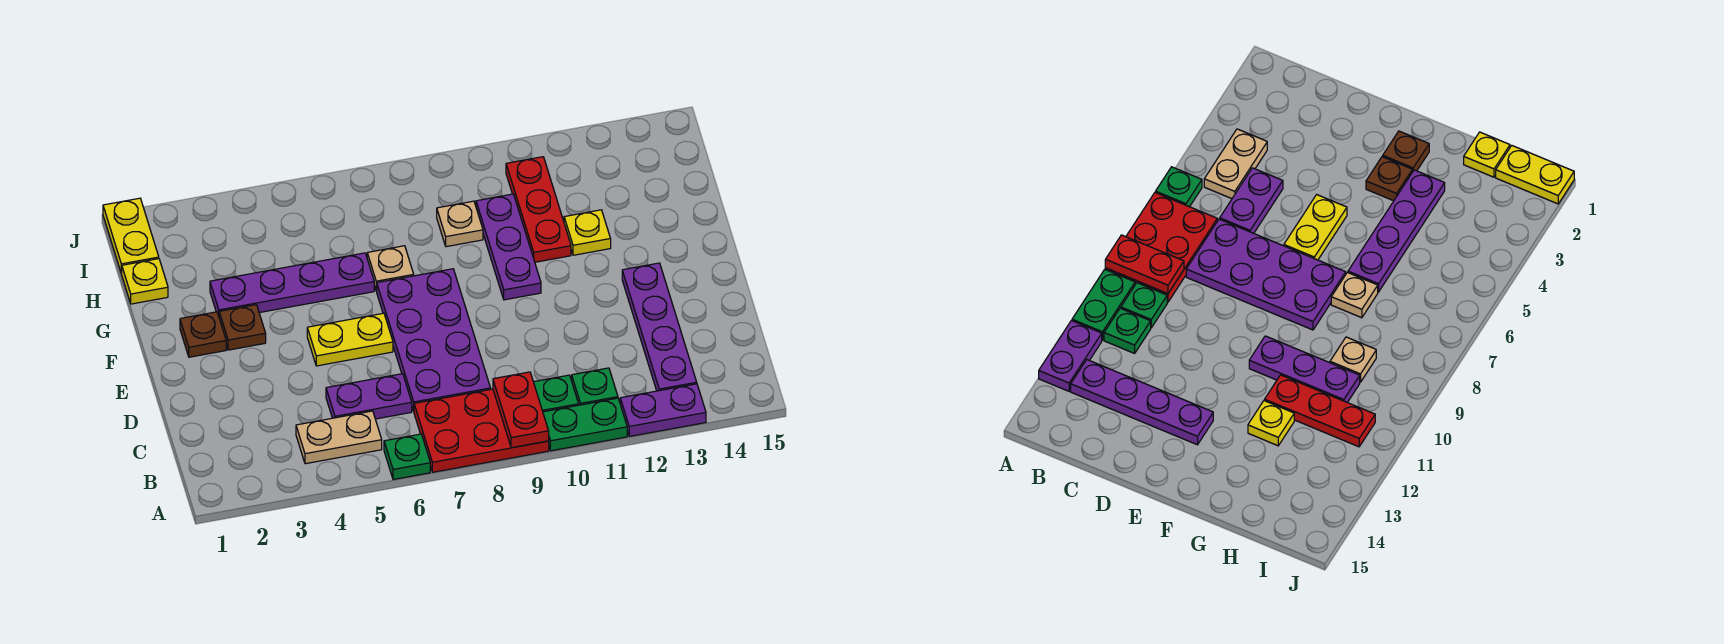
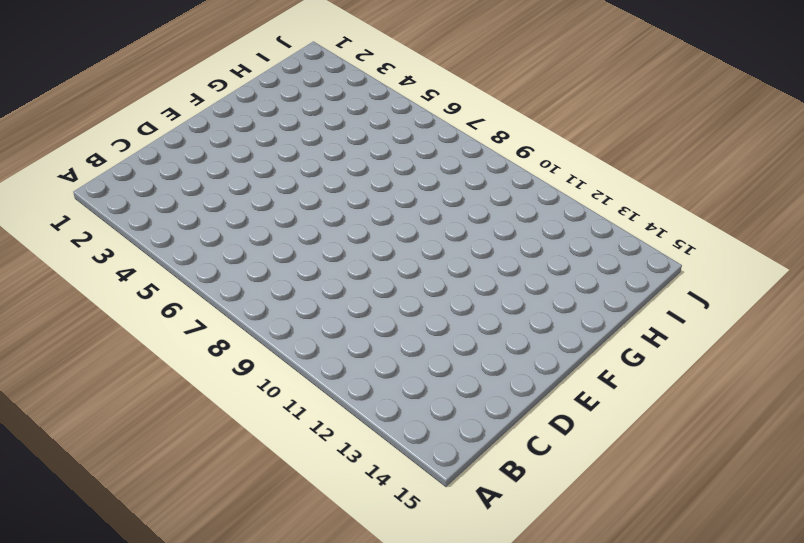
none -> green 1x1 plate [384,434,430,480]
none -> red 2x3 plate [414,389,549,472]
none -> green 1x2 plate [543,398,627,451]

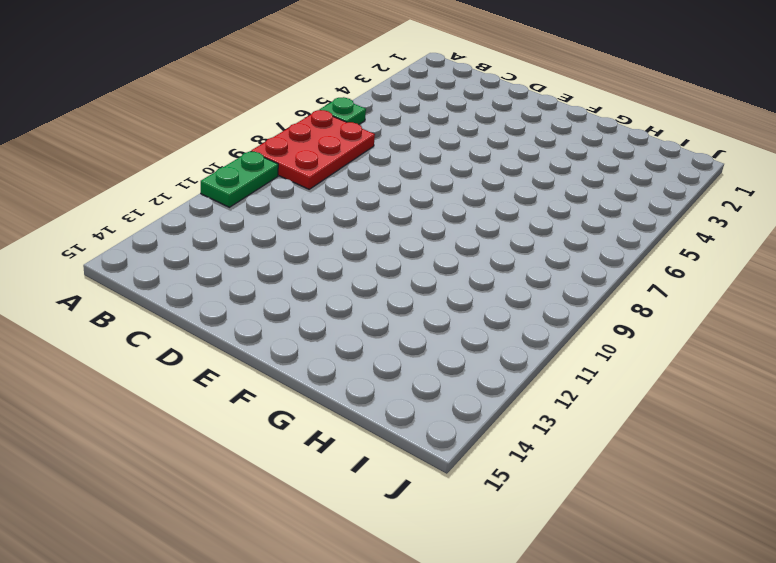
none -> purple 1x2 plate [620,384,706,436]
none -> tan 1x2 plate [296,411,382,464]
none -> green 1x1 plate [534,375,579,412]

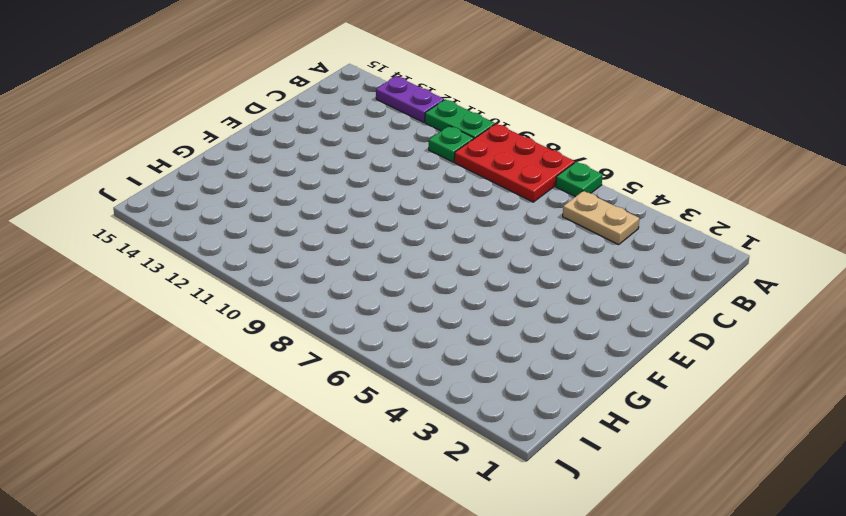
none -> green 1x1 plate [572,368,618,405]
none -> purple 1x4 plate [622,263,697,391]
none -> purple 1x2 plate [326,374,412,419]

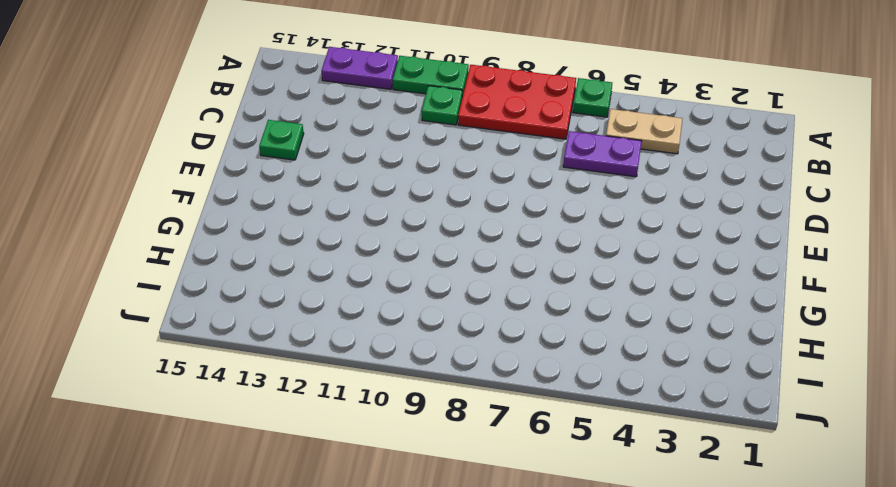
green 1x1 plate [259,120,304,160] -> green 1x1 plate moved to [572,368,618,405]
none -> purple 1x4 plate [622,263,697,391]
none -> purple 2x4 plate [377,269,491,411]
none -> yellow 1x2 plate [307,313,393,366]

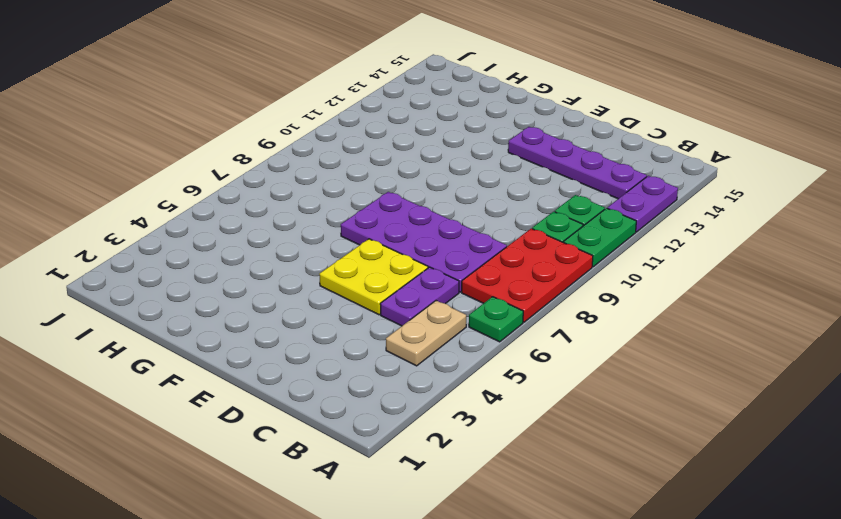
yellow 2x2 plate [319,239,428,315] -> yellow 1x2 plate [307,313,393,366]
none -> brown 1x1 plate [180,312,226,357]
none -> brown 1x1 plate [219,305,266,350]
none -> purple 1x3 plate [476,194,541,300]

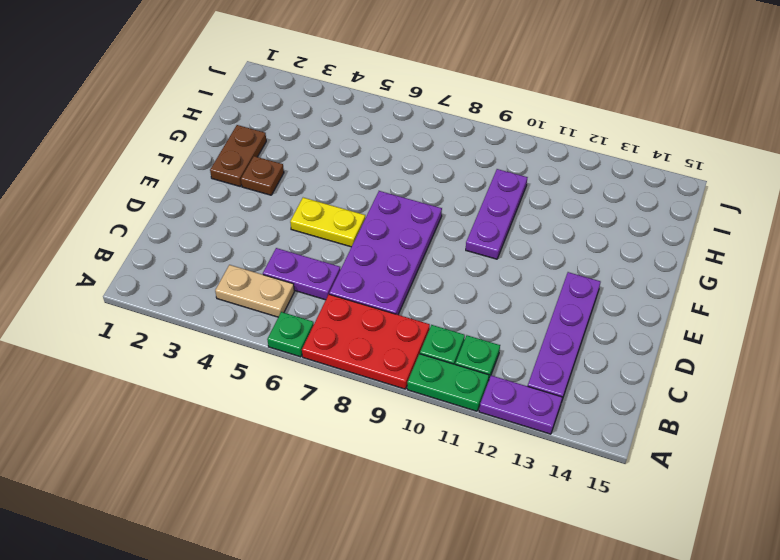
brown 1x2 plate [210,125,266,186] -> brown 1x1 plate [180,312,226,357]
none -> purple 1x4 plate [210,253,374,315]
none -> tan 1x1 plate [367,246,414,291]
none -> red 1x3 plate [506,157,571,262]

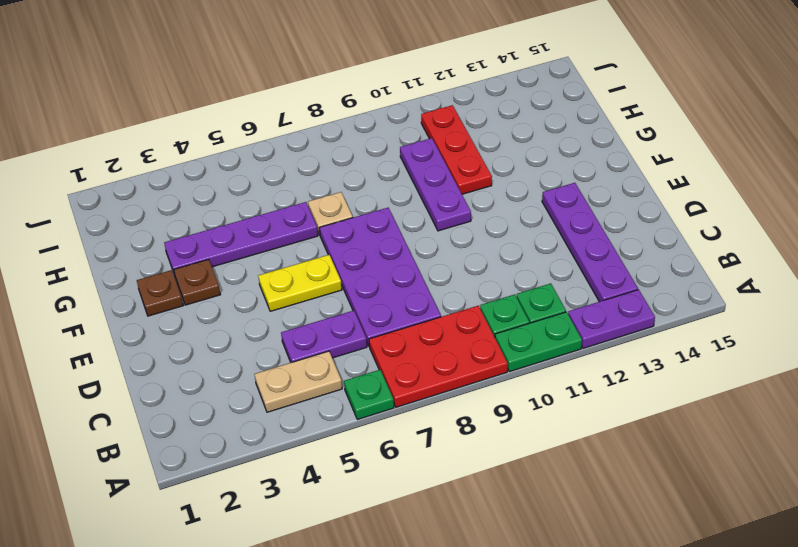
none -> yellow 1x1 plate [564,210,611,255]
none -> yellow 1x1 plate [122,259,168,304]
none -> tan 1x1 plate [437,201,483,247]

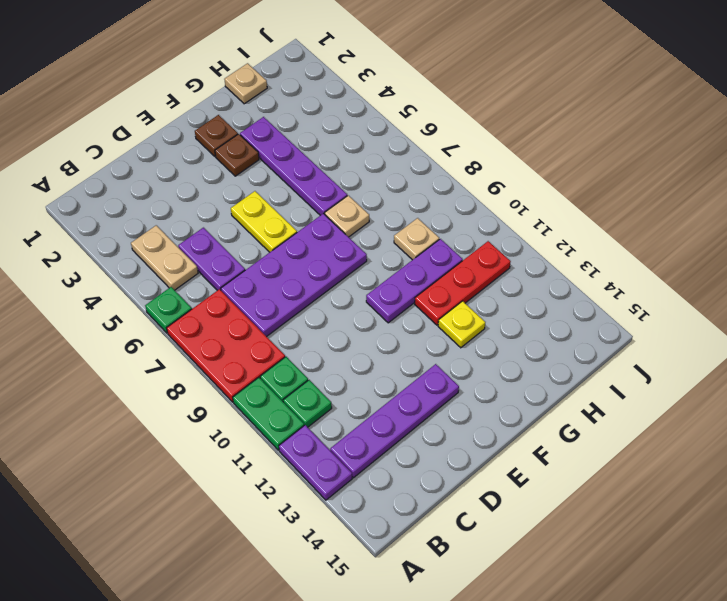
tan 1x1 plate [224,63,267,104] -> yellow 1x1 plate [122,259,168,304]
none -> yellow 1x2 plate [103,198,159,274]
none -> red 1x2 plate [493,372,549,448]

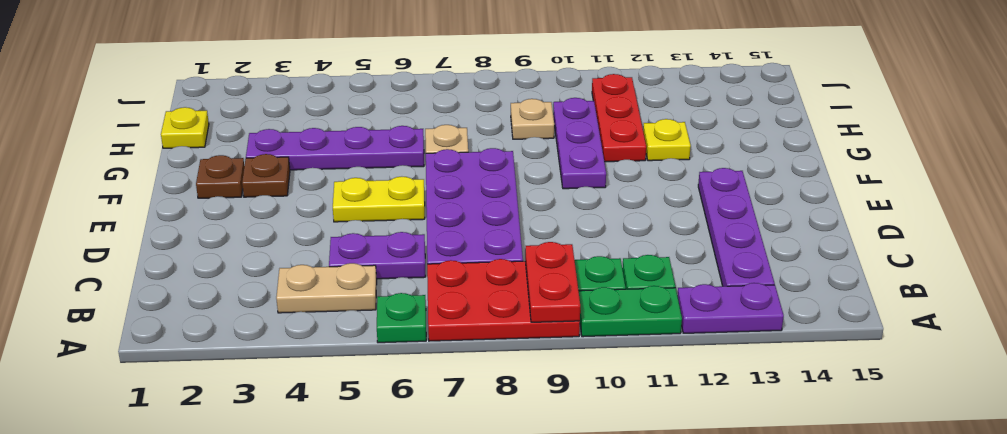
none -> yellow 1x2 plate [103,198,159,274]

